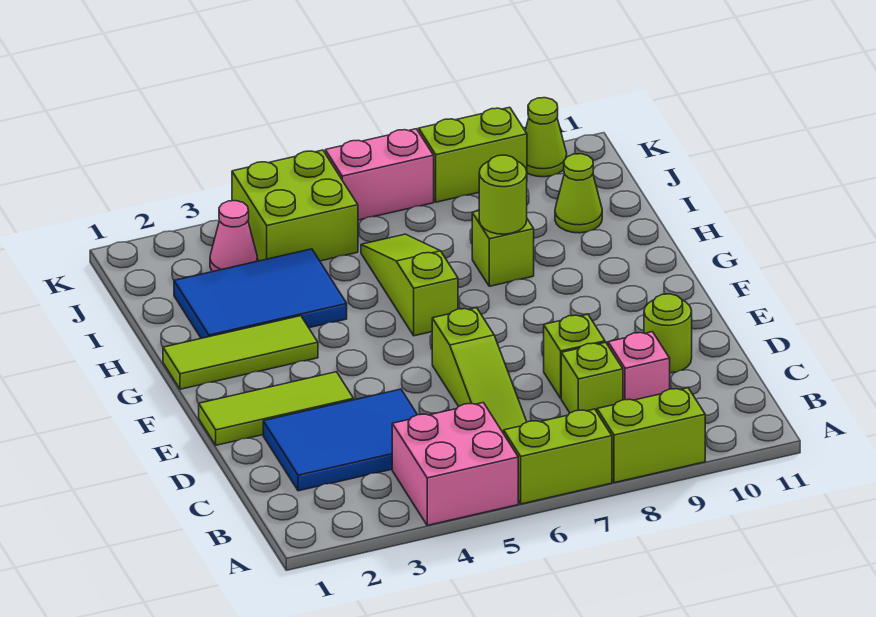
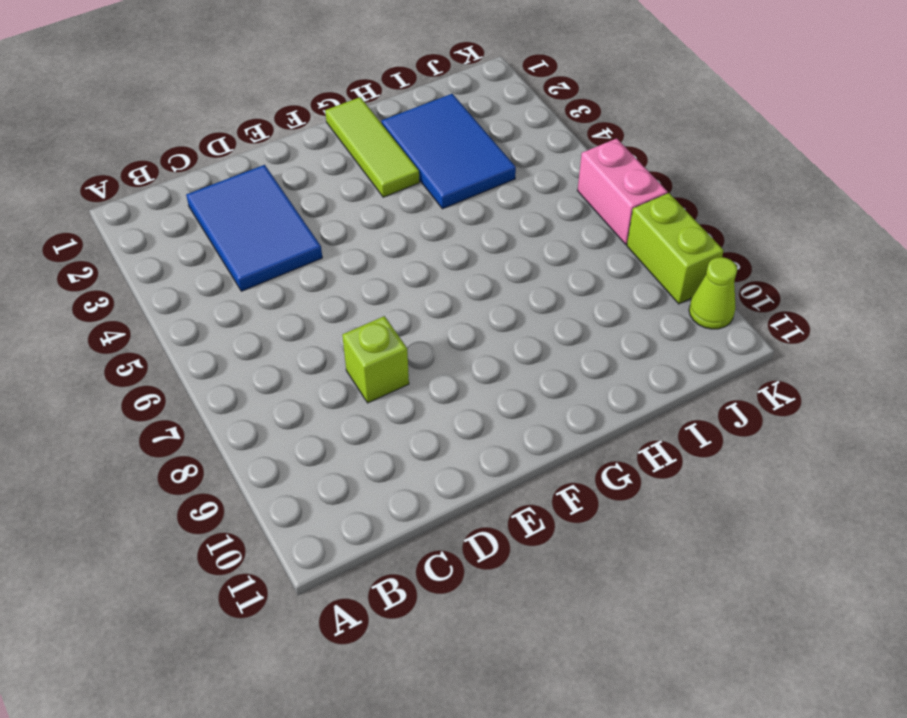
none -> pink 2x2 brick [392,403,518,525]
none -> lime 1x2 brick [504,409,612,504]
none -> lime 1x2 brick [597,388,705,483]

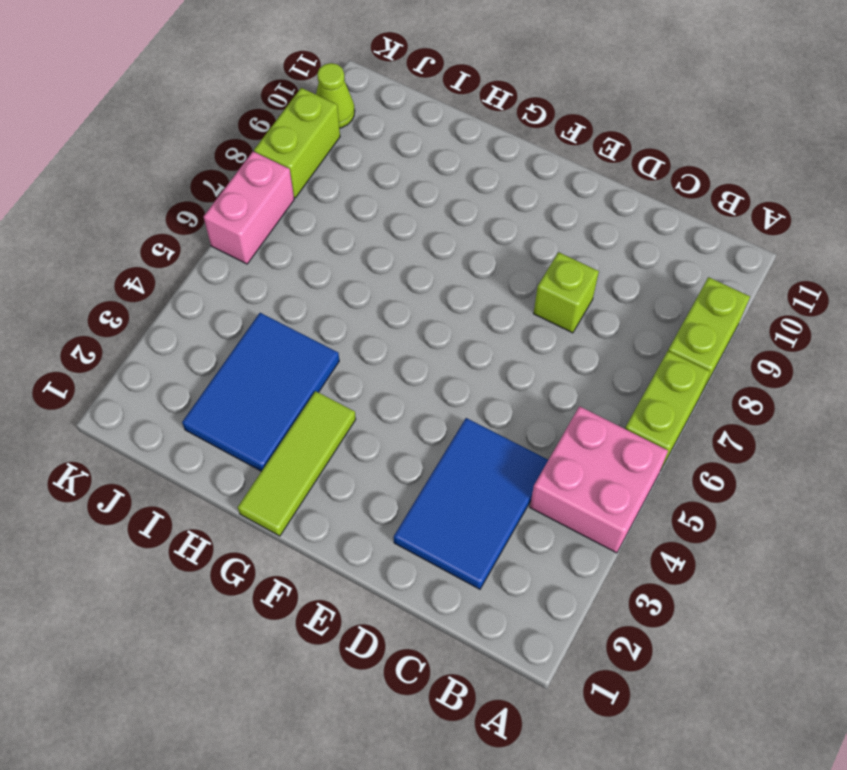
none -> lime 1x3 slope [432,308,527,434]
none -> lime 1x1 brick [561,342,623,413]
none -> pink 1x1 brick [608,332,670,400]

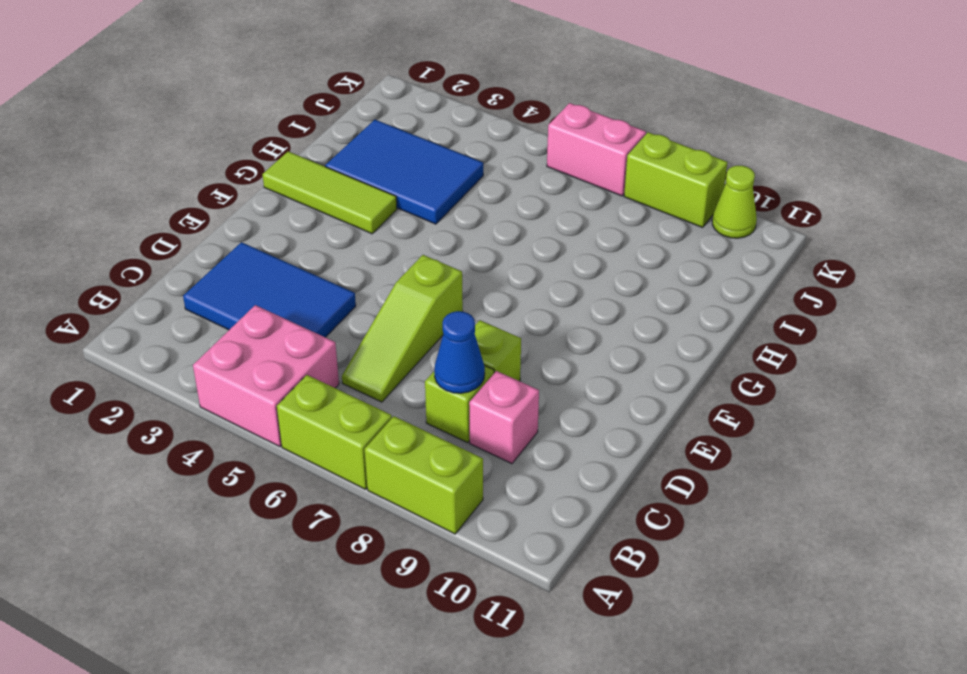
blue 1x1 cone [434,311,485,393] -> none
none -> lime 1x1 round brick [644,294,692,373]
none -> lime 1x3 tile [199,372,354,445]
none -> lime 1x3 slope [361,234,458,336]

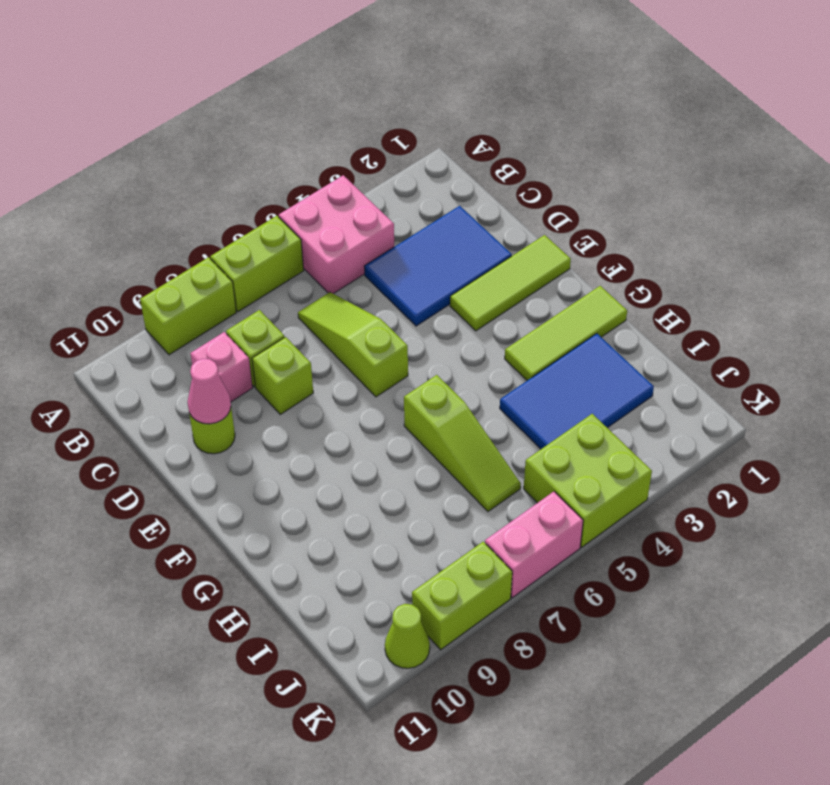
pink 1x1 cone [187,359,231,424] -> pink 1x1 cone moved to [210,201,257,272]
none -> lime 1x1 brick [472,211,534,286]
none -> lime 1x1 cone [555,154,602,233]
none -> lime 1x1 round brick [479,155,527,234]

